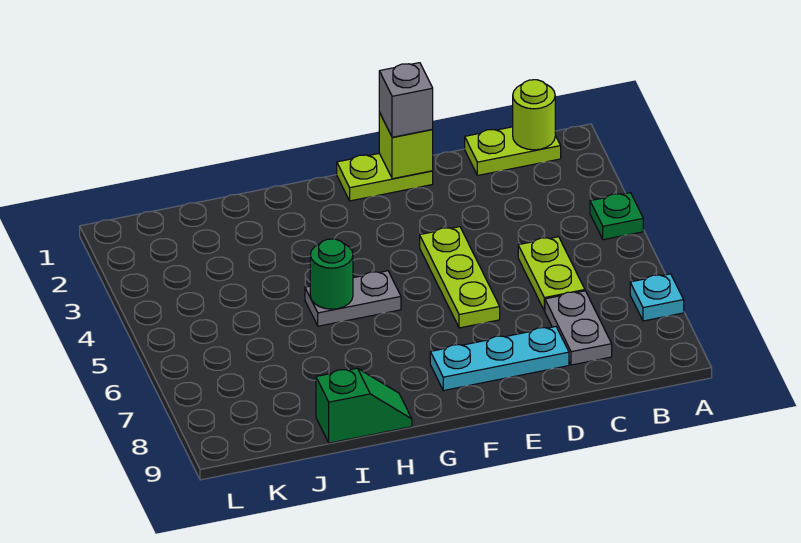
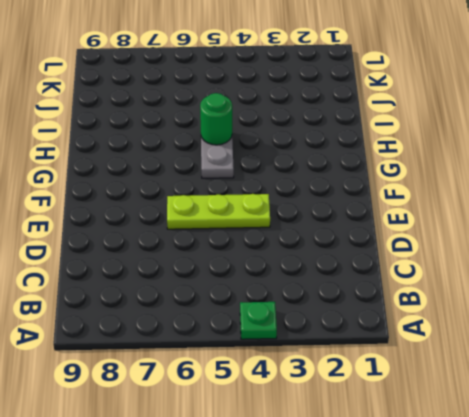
none -> cyan 1x1 plate [630,274,684,321]
none -> lime 1x2 plate [465,127,561,175]
none -> lime 1x2 plate [518,237,585,311]

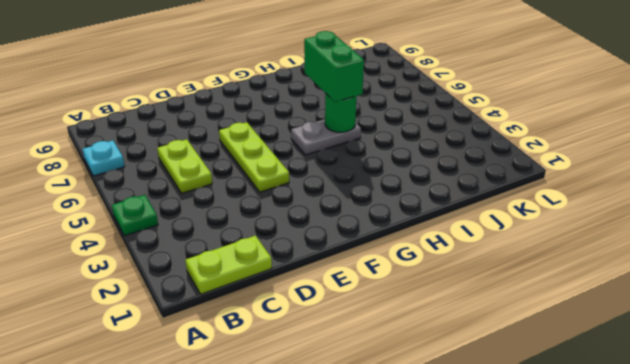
green 1x2 brick [304,31,364,102] -> none
none -> grey 1x2 plate [545,291,612,365]
none -> cyan 1x3 plate [430,327,569,391]
none -> lime 1x2 plate [337,153,433,201]

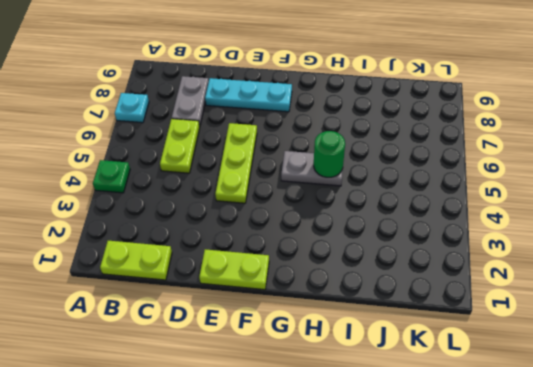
none -> green 1x2 slope [316,368,412,443]
none -> lime 1x1 round brick [513,80,555,150]
none -> lime 1x1 brick [379,112,433,179]

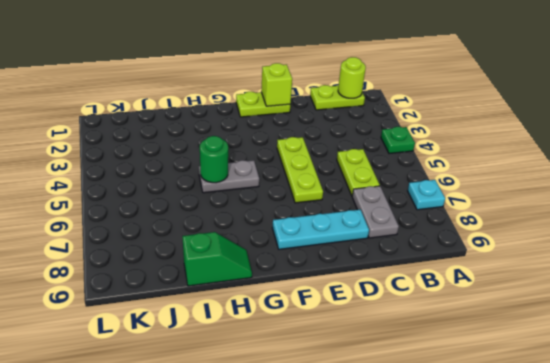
none -> grey 1x1 brick [379,63,433,137]

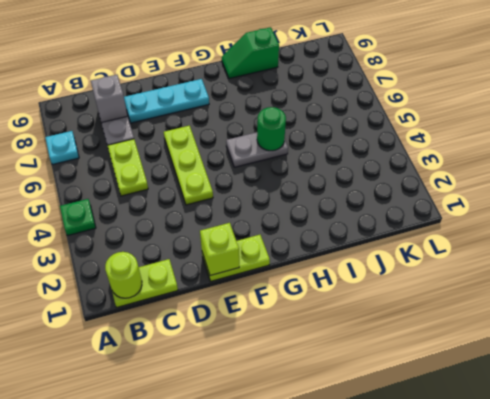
grey 1x1 brick [91,75,128,123] -> grey 1x1 brick moved to [379,63,433,137]

